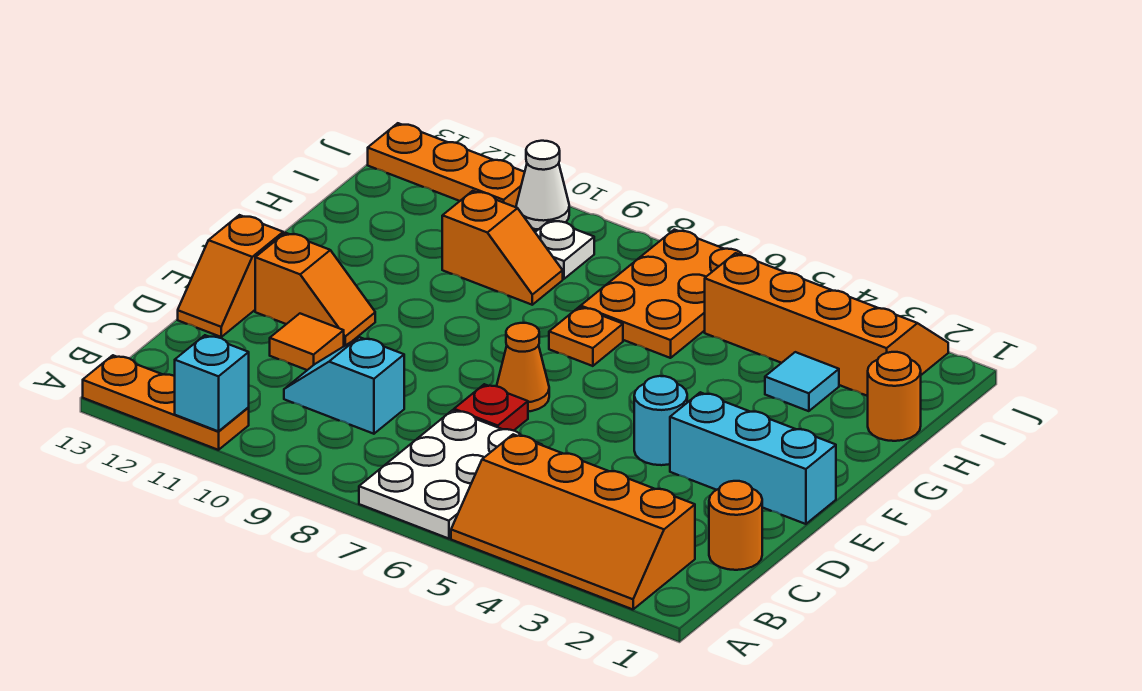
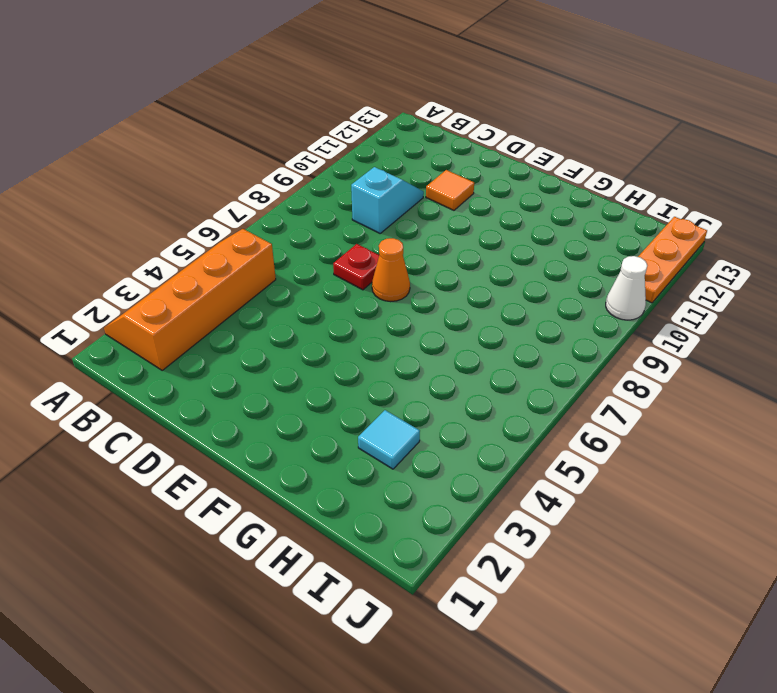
none -> white 2x3 plate [359,410,542,539]
none -> orange 1x3 plate [83,355,249,450]
none -> orange 1x1 round brick [709,481,762,570]

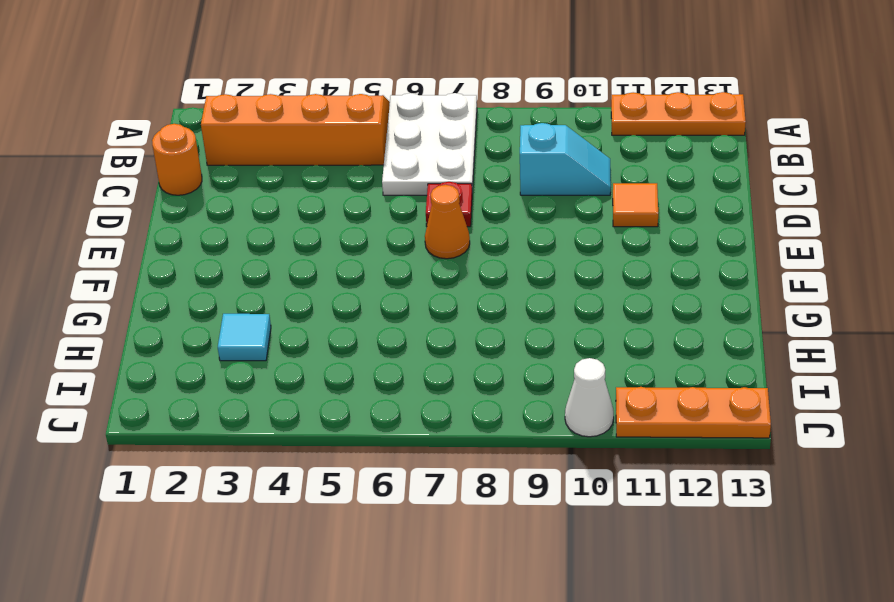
none -> orange 1x2 slope [178,215,283,337]
none -> cyan 1x3 brick [670,392,836,524]
none -> cyan 1x1 round brick [634,376,687,465]

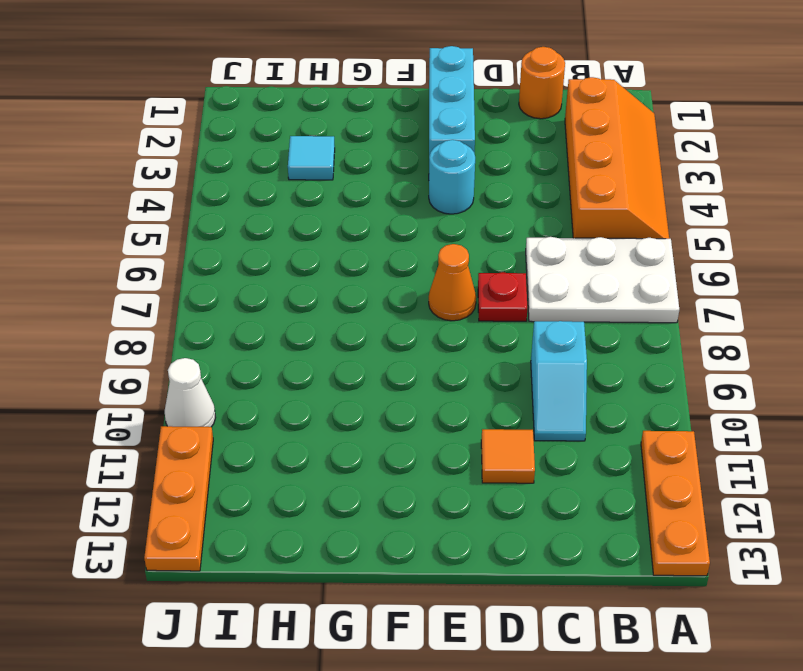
none -> orange 1x2 slope [178,215,283,337]
none -> orange 1x2 slope [255,233,375,346]
none -> orange 1x1 plate [549,307,623,366]

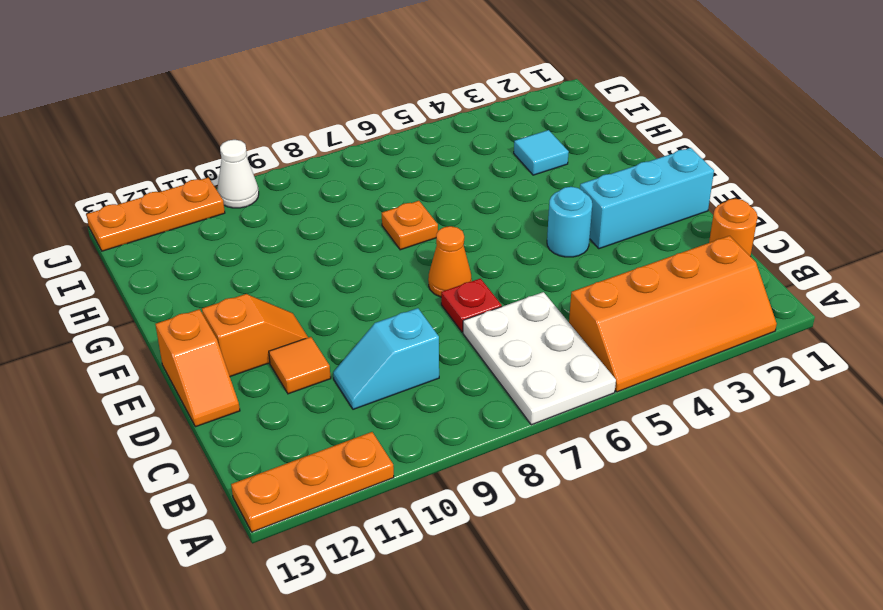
none -> orange 1x1 round brick [868,352,921,441]
none -> orange 2x3 plate [581,230,742,358]
none -> orange 1x2 slope [442,191,563,305]

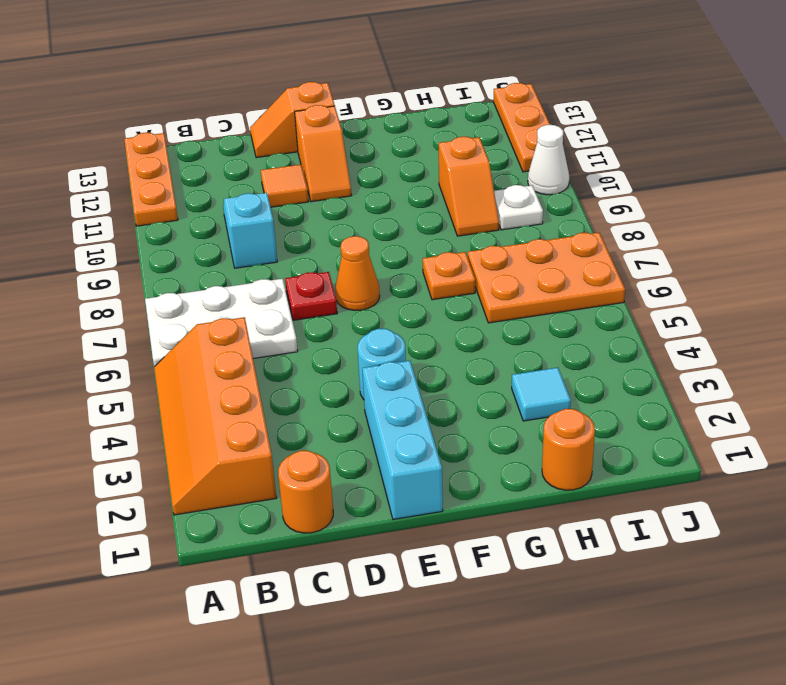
none -> orange 2x4 slope [705,253,948,396]
none -> cyan 1x1 brick [175,335,249,431]

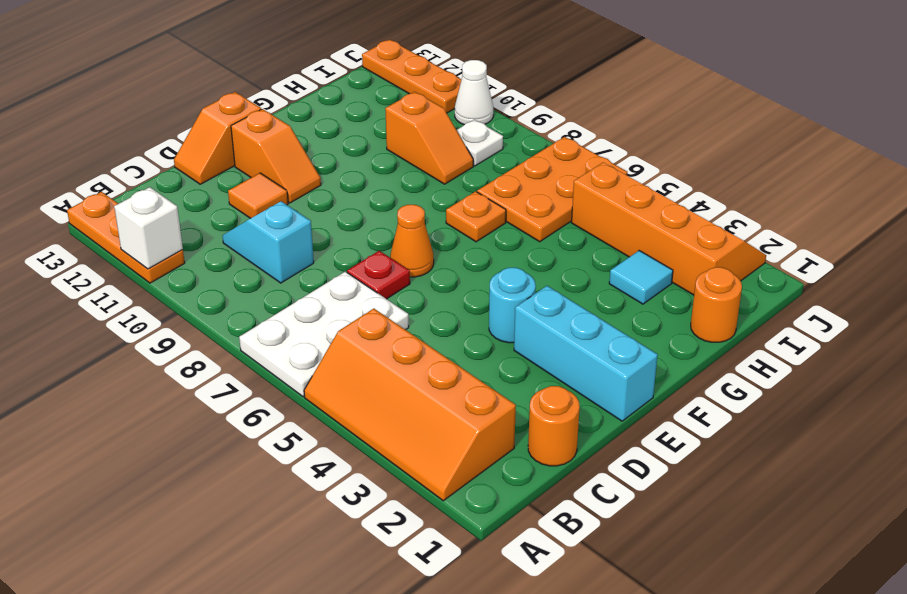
white 1x1 brick [114,187,183,269] -> cyan 1x1 brick [175,335,249,431]

